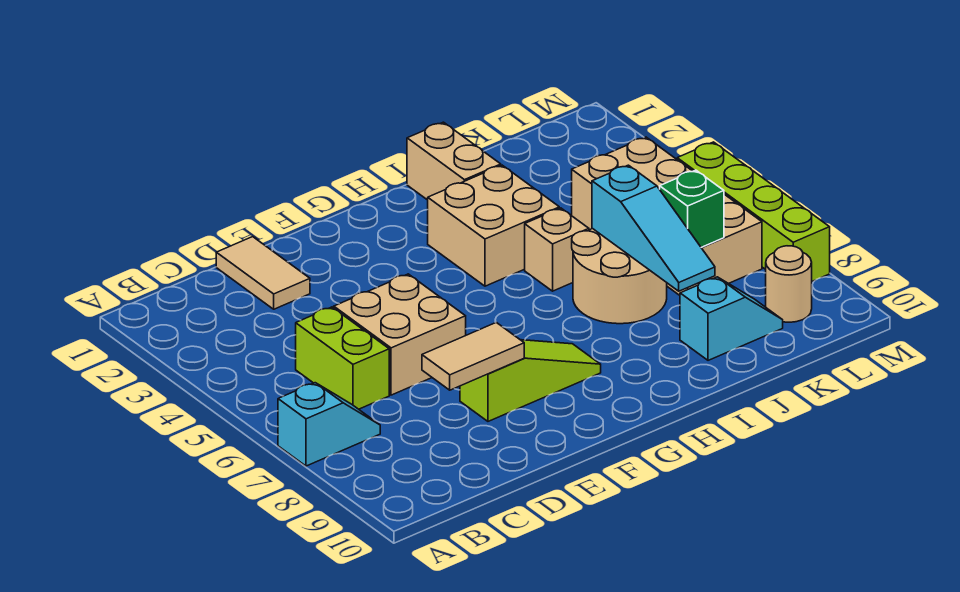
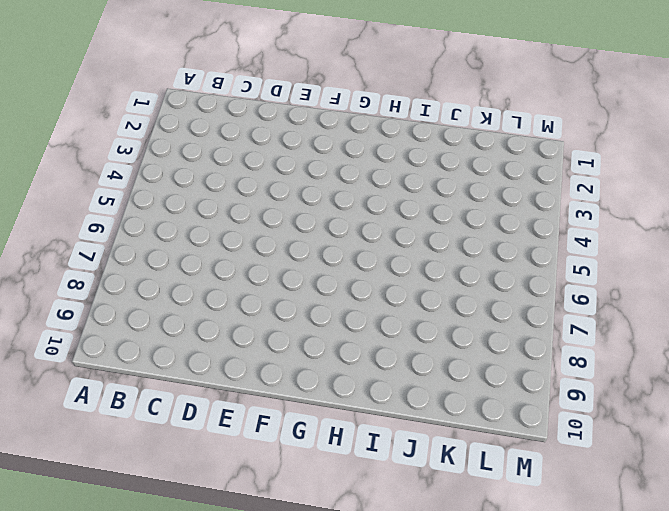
none -> cyan 1x2 slope [278,383,380,466]
none -> lime 1x2 brick [296,307,389,409]
none -> tan 1x2 tile [216,237,310,309]

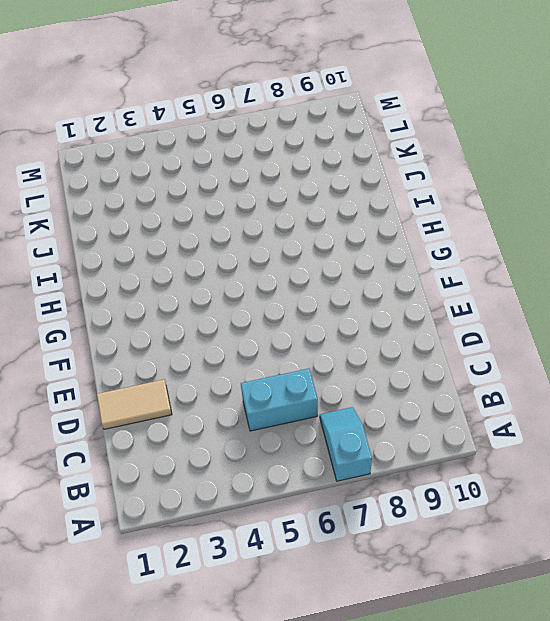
cyan 1x2 brick [241,369,318,431] -> lime 1x2 brick [296,307,389,409]
none -> tan 2x2 brick [334,274,466,395]
none -> lime 1x3 slope [460,340,601,421]
none -> tan 2x2 brick [428,165,559,286]

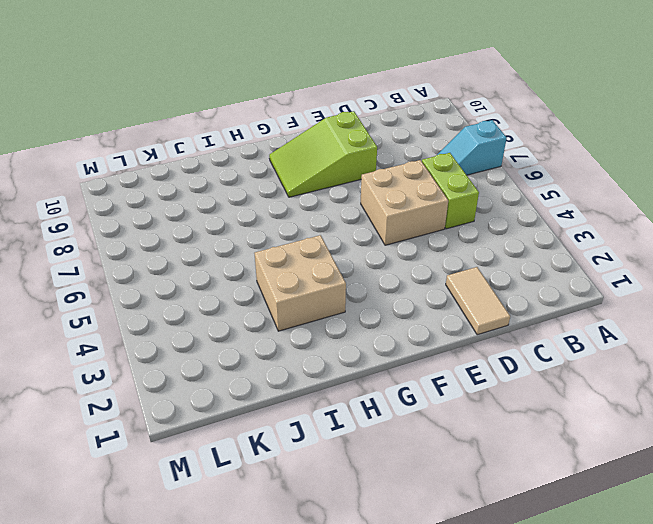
lime 2x3 slope [269,111,377,197] -> lime 1x3 slope [460,340,601,421]
none -> tan 1x2 brick [407,122,501,200]
none -> tan 1x1 brick [525,208,589,291]
none -> tan 2x2 round brick [572,229,667,324]

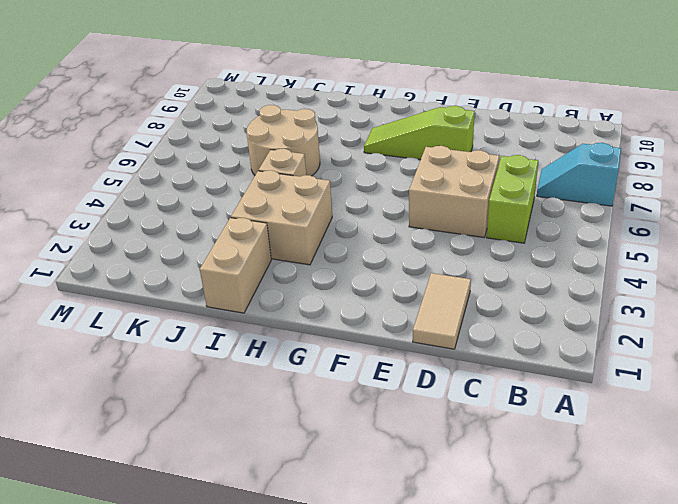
none -> cyan 1x2 slope [680,277,783,360]
none -> tan 2x4 brick [572,137,762,295]
none -> tan 1x1 round brick [766,246,812,322]

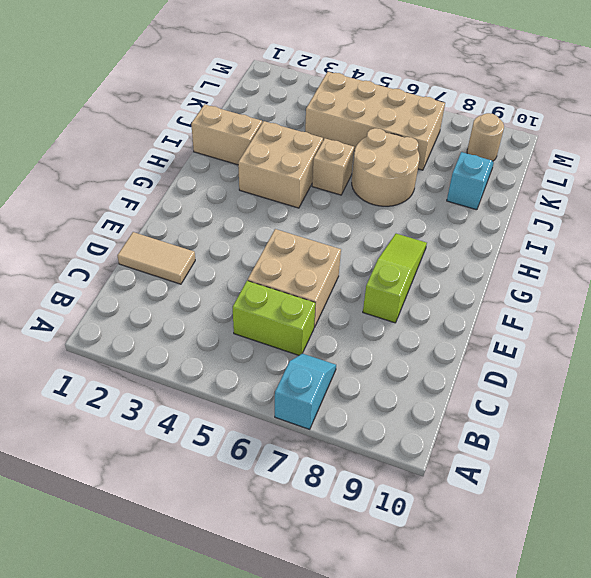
none -> lime 1x4 brick [677,142,830,281]
none -> tan 1x2 tile [422,322,524,390]
none -> cyan 1x3 slope [592,165,715,291]

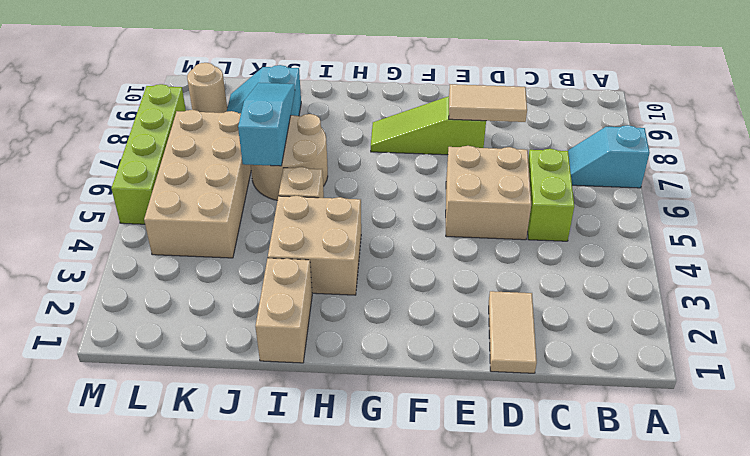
none -> green 1x1 brick [660,170,724,248]

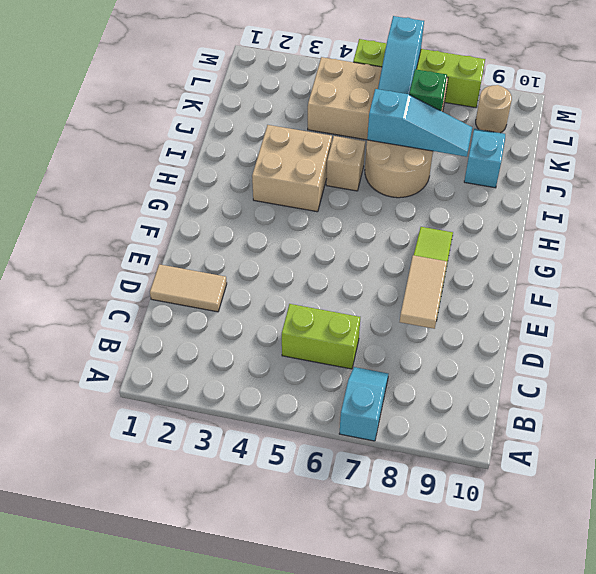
cyan 1x3 slope [378,16,424,94] -> none
none -> tan 2x2 brick [334,274,466,395]
none -> tan 1x2 brick [407,122,501,200]

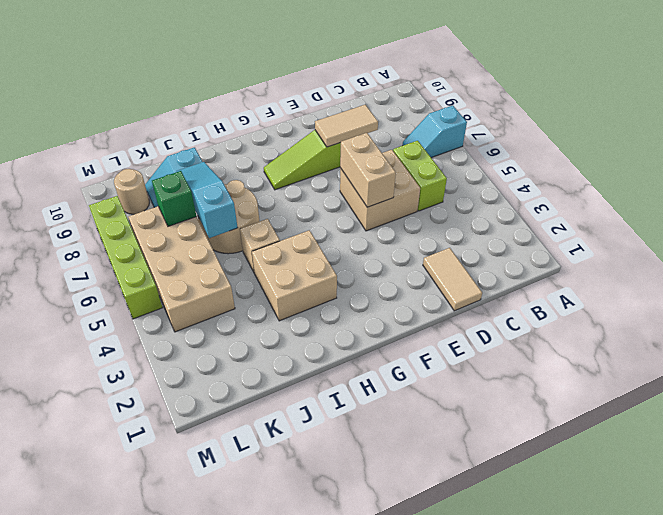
tan 1x2 brick [340,133,396,207] -> tan 1x2 brick moved to [407,122,501,200]

